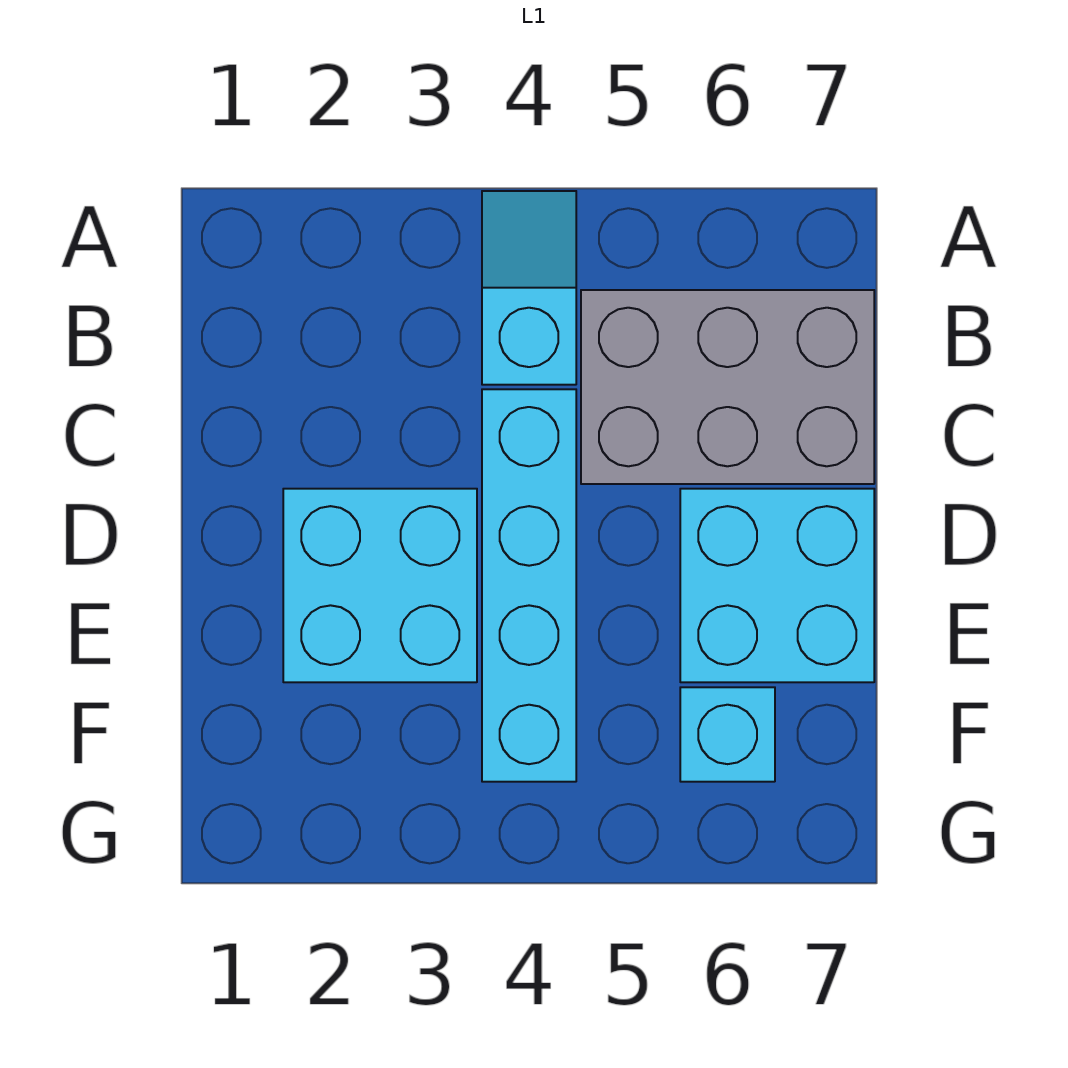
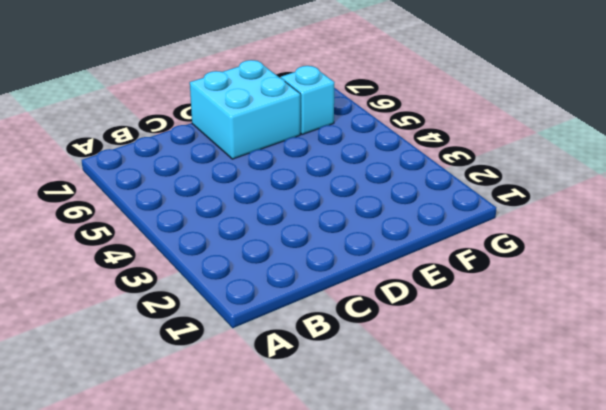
none -> cyan 1x2 slope [482,191,576,385]
none -> grey 2x3 brick [581,290,874,484]

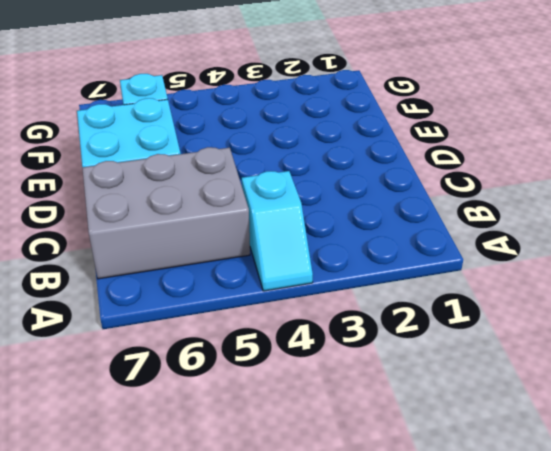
none -> cyan 1x4 brick [482,389,576,782]
none -> cyan 2x2 brick [283,489,477,682]

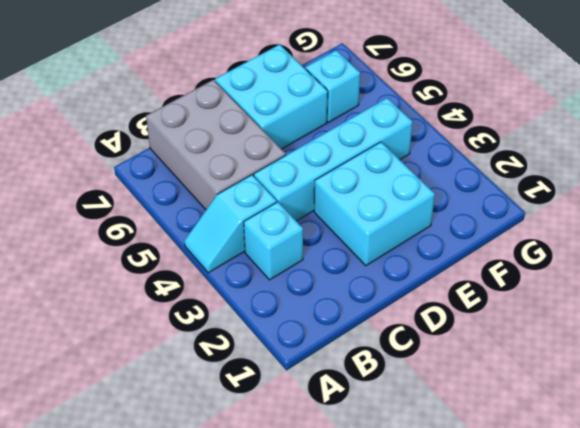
cyan 1x1 brick [244,202,303,280] -> none

